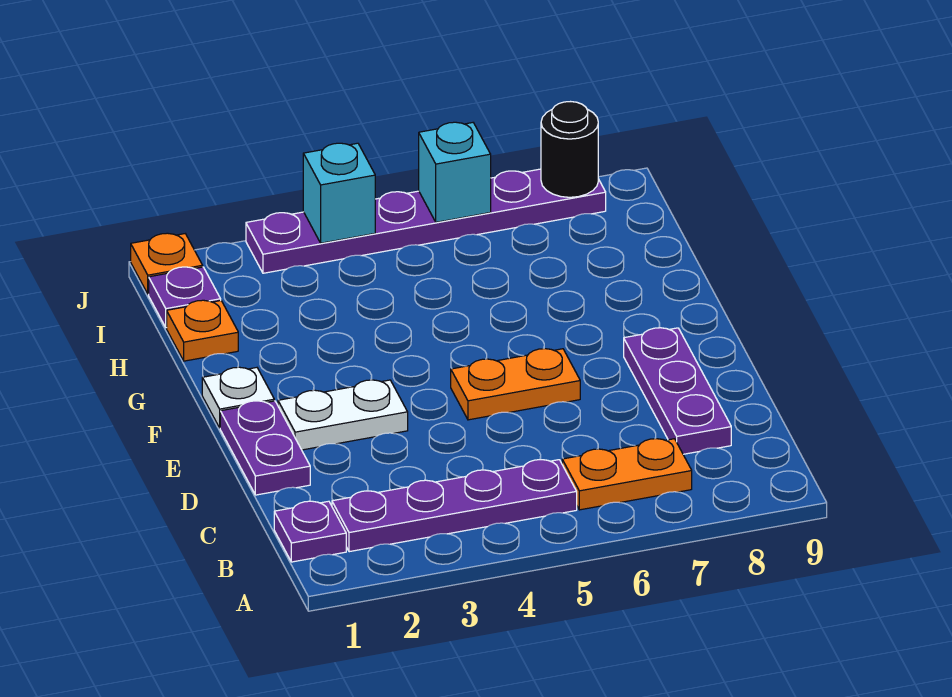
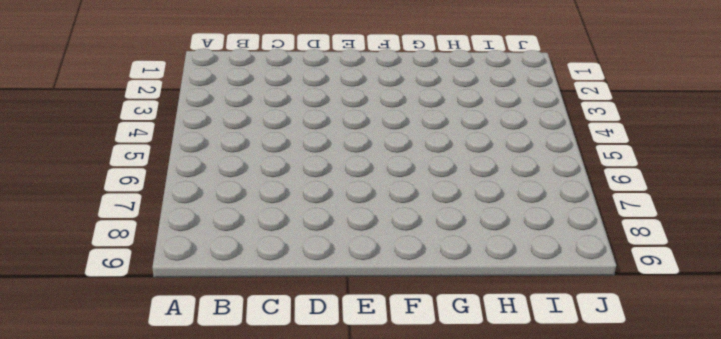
none -> purple 1x1 plate [274,501,346,562]
none -> purple 1x4 plate [332,460,577,552]
none -> orange 1x2 plate [562,439,692,510]

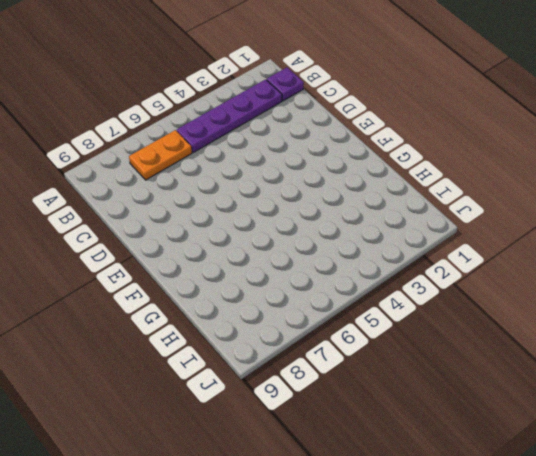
none -> purple 1x3 plate [624,328,731,454]
none -> purple 1x2 plate [220,401,310,495]
none -> white 1x2 plate [278,380,408,450]

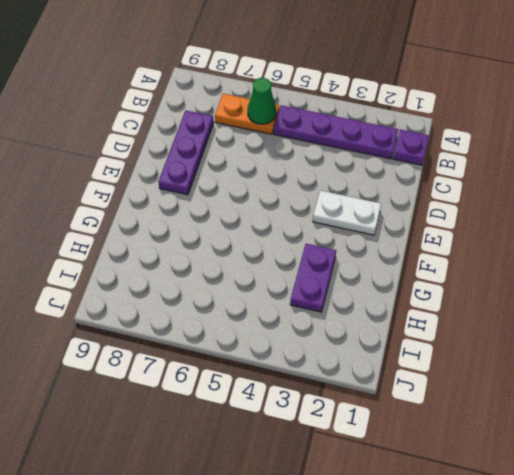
green 1x1 cone [247,78,276,124] -> none
purple 1x2 plate [290,244,336,312] -> purple 1x2 plate moved to [220,401,310,495]
none -> orange 1x2 plate [451,349,580,420]
none -> white 1x1 plate [202,367,274,428]
none -> orange 1x1 plate [167,300,238,361]

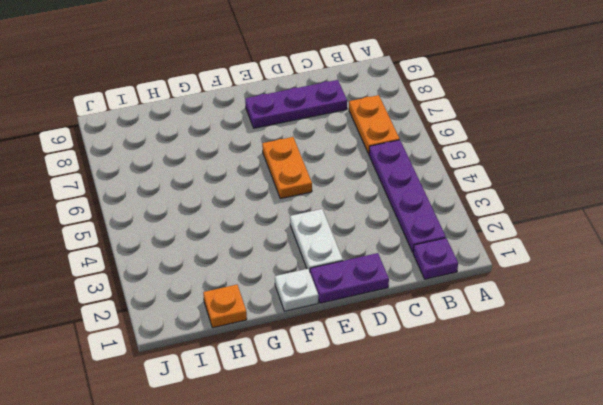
none -> purple 1x1 plate [149,267,221,328]
none -> orange 1x1 plate [131,233,203,294]
none -> purple 1x6 plate [246,169,606,273]

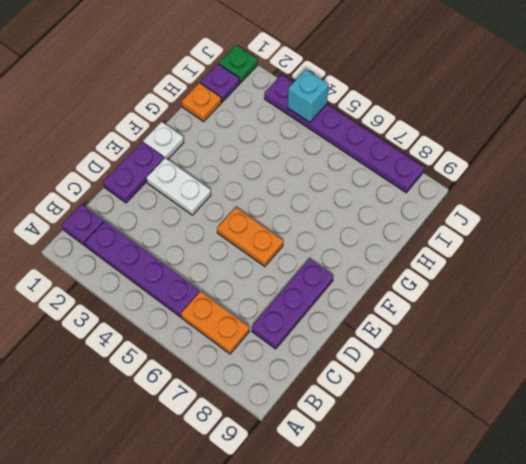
green 1x1 plate [219,45,258,83] -> orange 1x1 plate [131,233,203,294]
none -> cyan 1x1 brick [419,122,491,222]
none -> black 1x1 round brick [541,102,598,197]

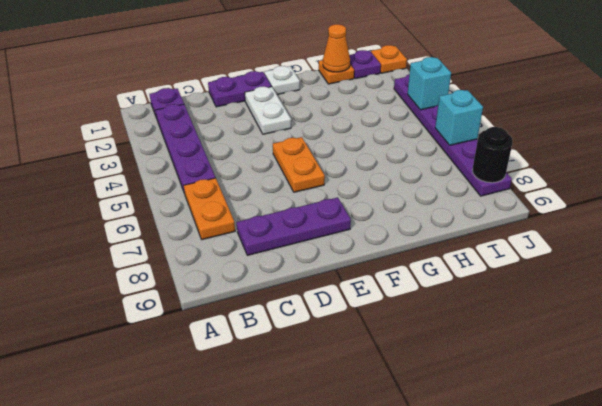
orange 1x1 cone [323,24,350,72] -> none

